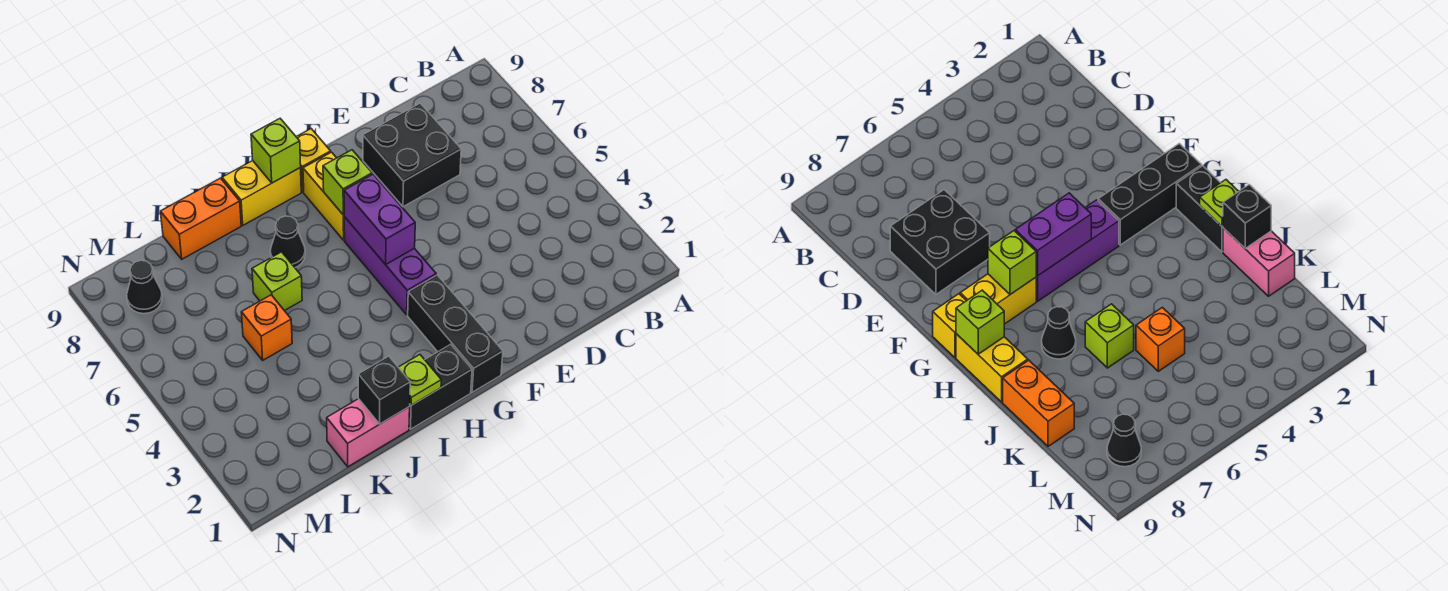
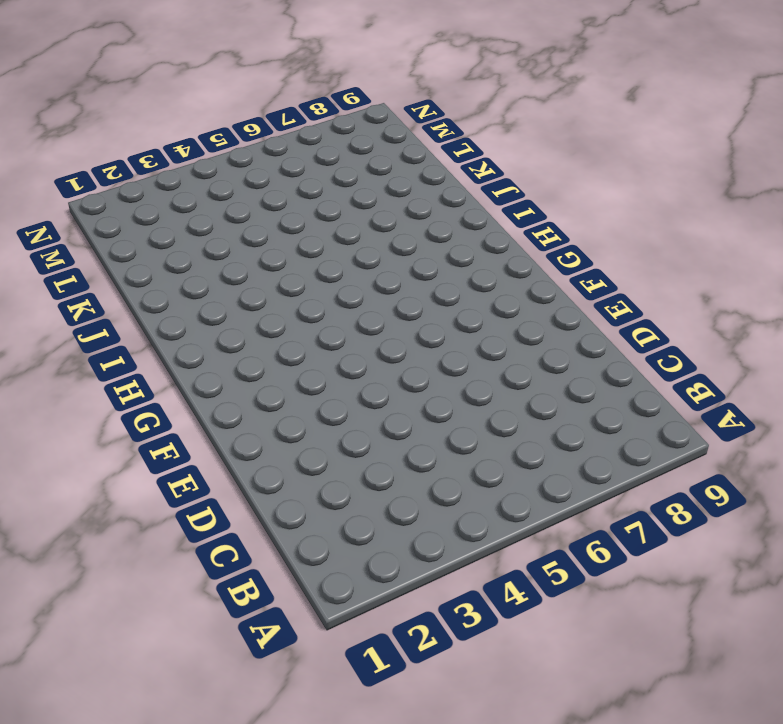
none -> black 2x2 brick [363,103,461,207]
none -> black 1x3 brick [408,275,503,392]
none -> purple 1x3 brick [344,217,436,315]

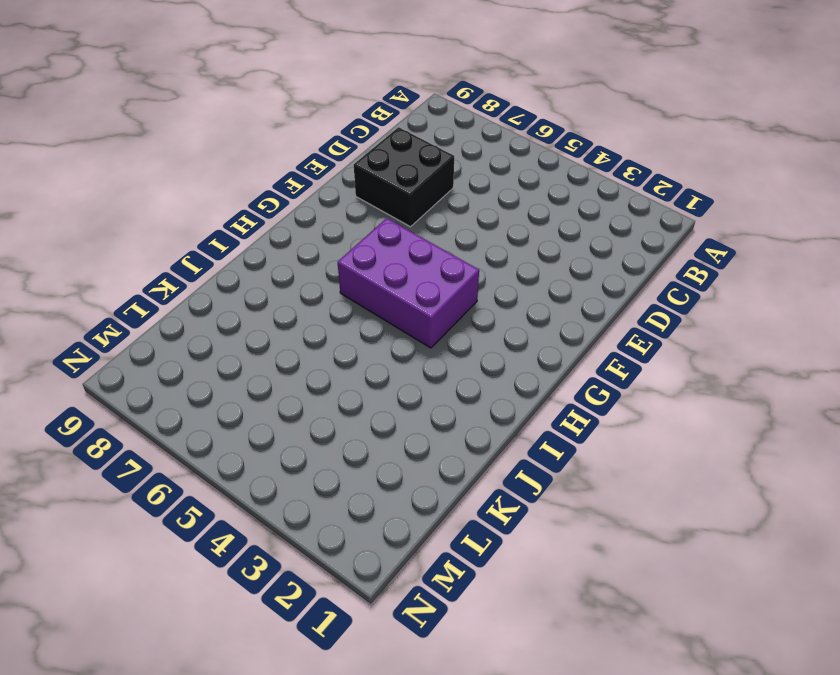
purple 2x3 brick [338,218,479,348] -> purple 1x3 brick [344,217,436,315]
none -> black 1x3 brick [408,275,503,392]
none -> yellow 1x2 brick [303,152,345,240]
none -> yellow 1x1 brick [297,129,331,192]

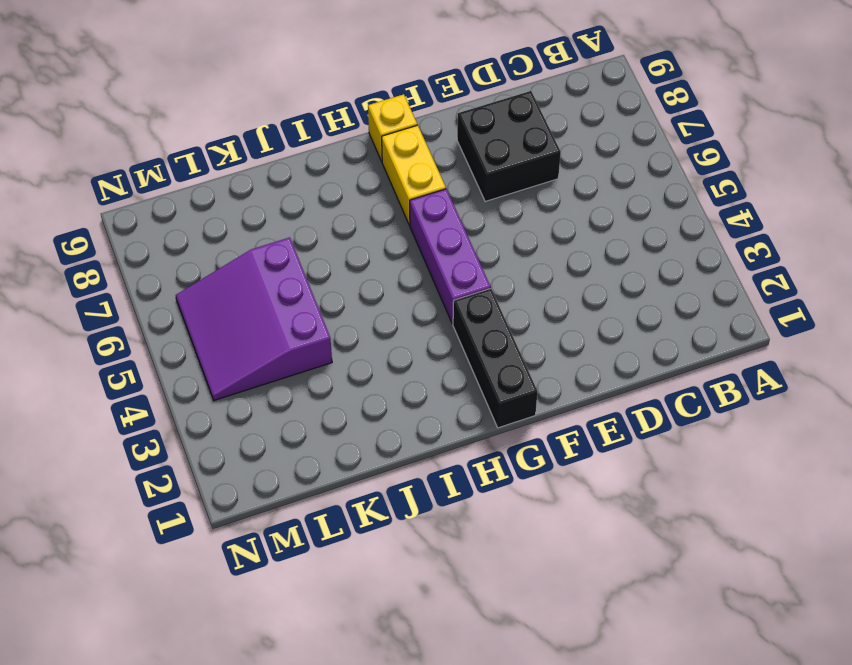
purple 3x3 slope [176,237,332,400] -> orange 1x1 brick [241,295,292,360]
none -> black 1x2 brick [409,344,472,429]
none -> yellow 1x2 brick [222,161,301,225]
none -> black 1x1 cone [270,216,305,267]

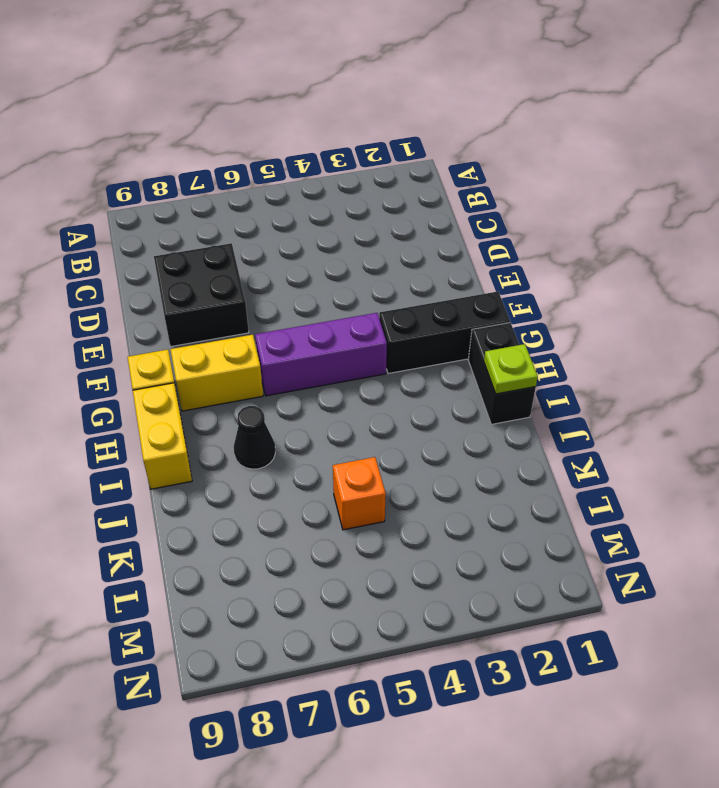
none -> pink 1x2 brick [327,399,410,467]
none -> lime 1x1 brick [252,252,302,311]
none -> orange 1x2 brick [160,178,241,259]

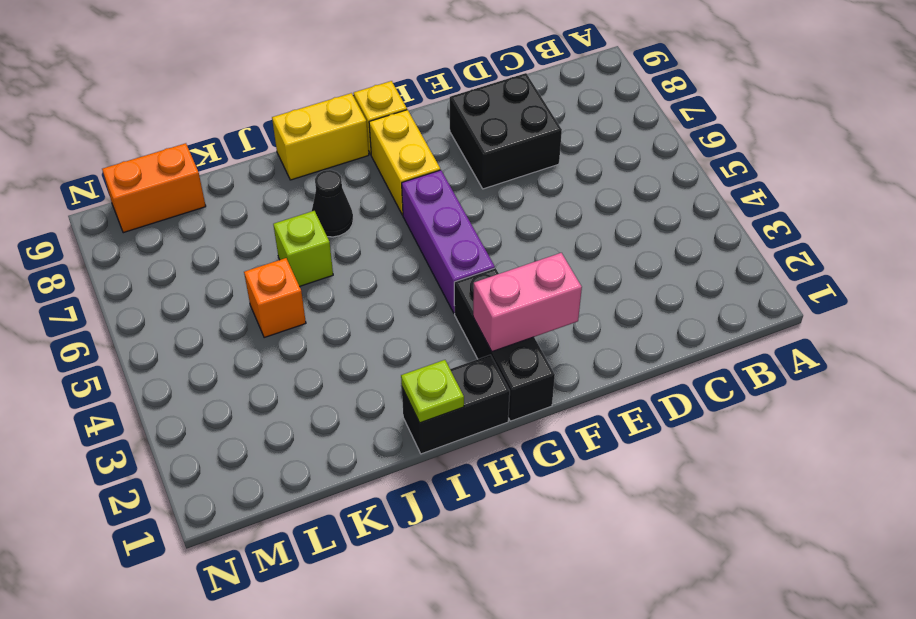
pink 1x2 brick [473,253,582,352] -> pink 1x2 brick moved to [327,399,410,467]
orange 1x2 brick [102,143,206,233] -> orange 1x2 brick moved to [160,178,241,259]
none -> black 1x1 cone [127,261,162,314]
none -> purple 1x2 brick [344,174,415,265]
none -> lime 1x1 brick [323,150,372,215]

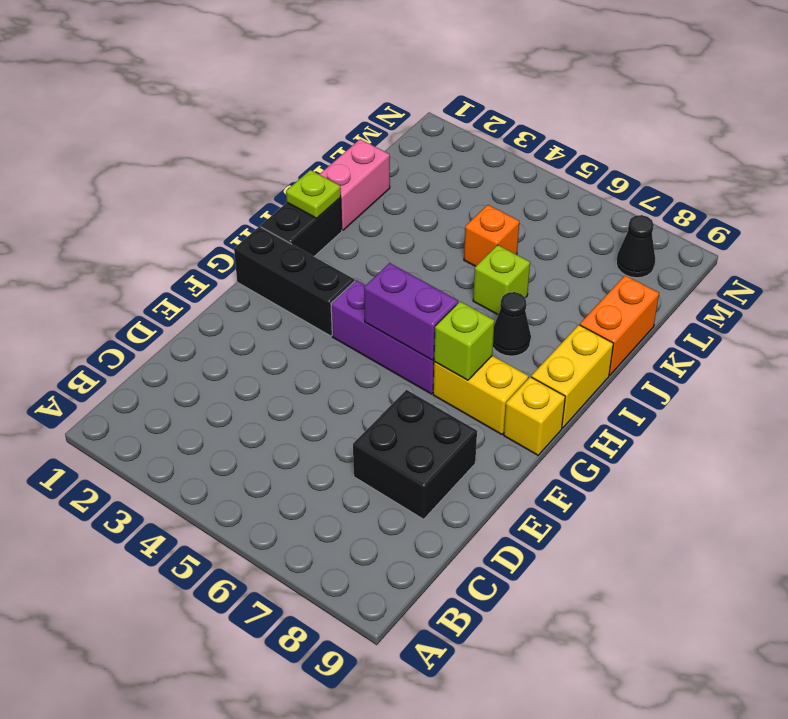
none -> lime 1x1 brick [251,119,301,183]
none -> black 1x1 brick [358,356,410,424]

